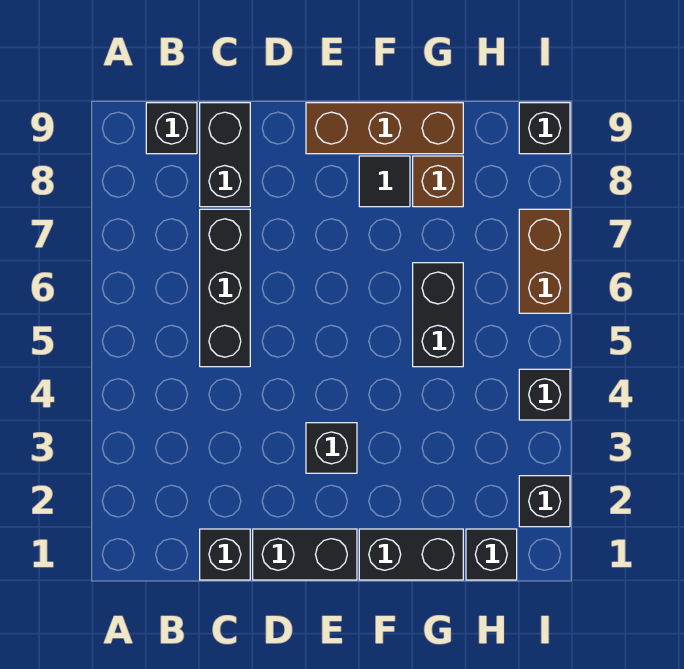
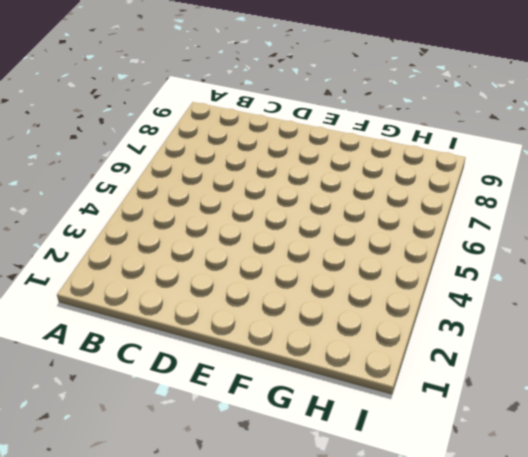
none -> black 1x1 brick [146,103,197,154]
none -> black 1x1 brick [200,529,250,580]
none -> black 1x3 brick [200,209,250,367]

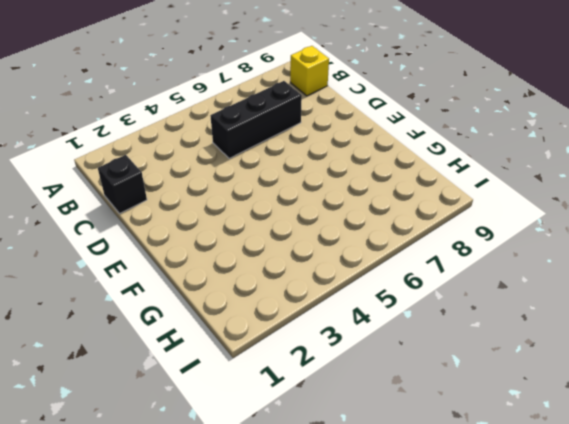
yellow 1x1 brick [290,46,329,96] -> black 1x1 brick [146,103,197,154]
none -> black 1x2 brick [200,103,250,207]
none -> black 1x2 brick [253,529,357,580]
none -> black 1x1 brick [306,423,357,473]

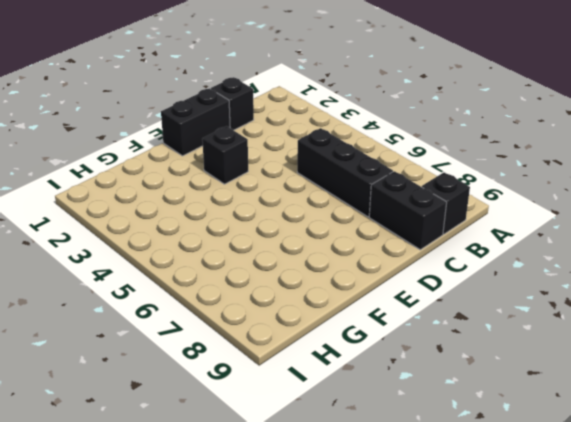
none -> brown 1x3 brick [306,103,463,154]
none -> black 1x2 brick [359,529,463,580]
none -> black 1x1 tile [359,156,410,207]

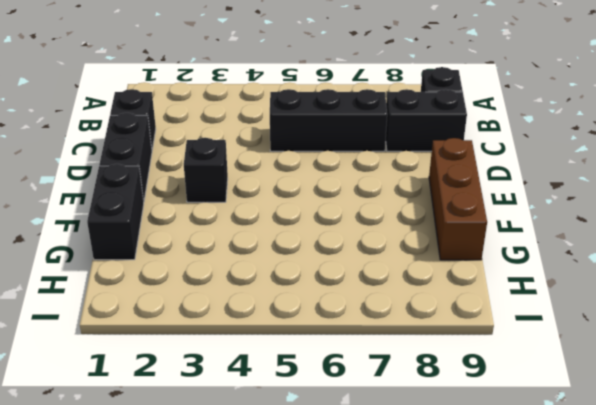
none -> black 1x1 tile [359,156,410,207]
none -> black 1x2 brick [413,263,463,367]
none -> brown 1x1 brick [413,156,463,207]

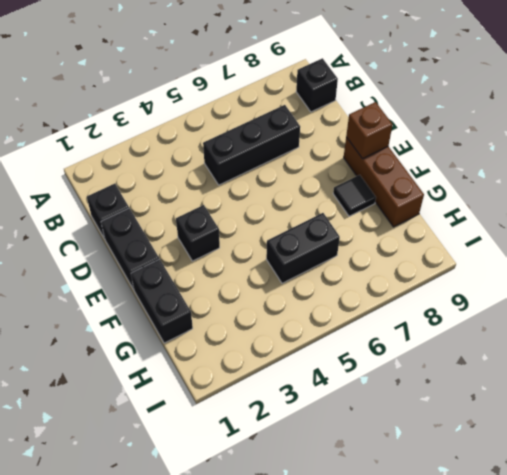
brown 1x1 brick [346,102,393,159] -> brown 1x1 brick moved to [413,156,463,207]
none -> black 1x2 brick [200,103,250,207]
none -> black 1x1 brick [466,529,517,580]
none -> black 1x1 brick [519,476,570,527]

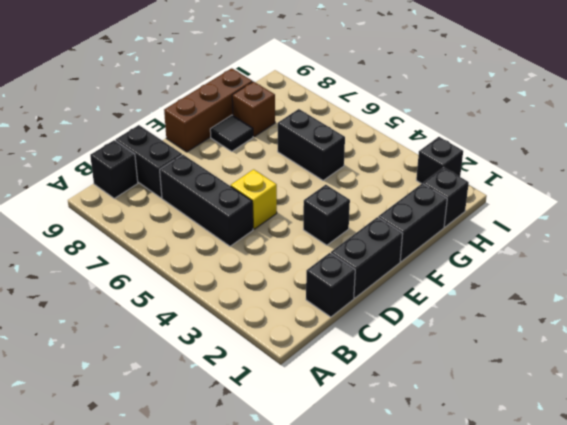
yellow 1x1 brick [231,169,277,229] -> none
none -> black 1x1 brick [519,369,570,420]
none -> brown 1x2 brick [519,209,570,313]
none -> black 1x1 brick [519,103,570,154]

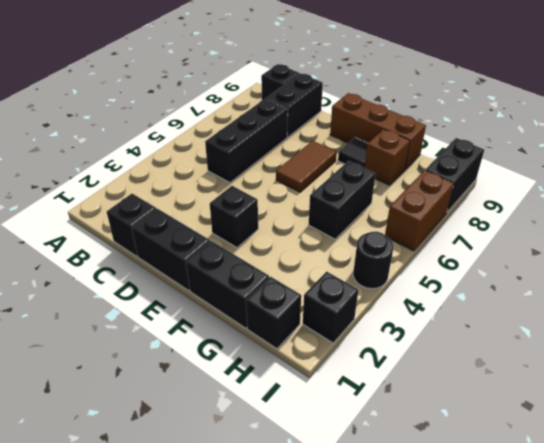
brown 1x2 tile [276,141,337,192] -> none
black 1x1 round brick [353,231,393,289] -> black 1x1 brick [519,369,570,420]
black 1x2 brick [425,138,484,212] -> black 1x1 brick [519,103,570,154]

